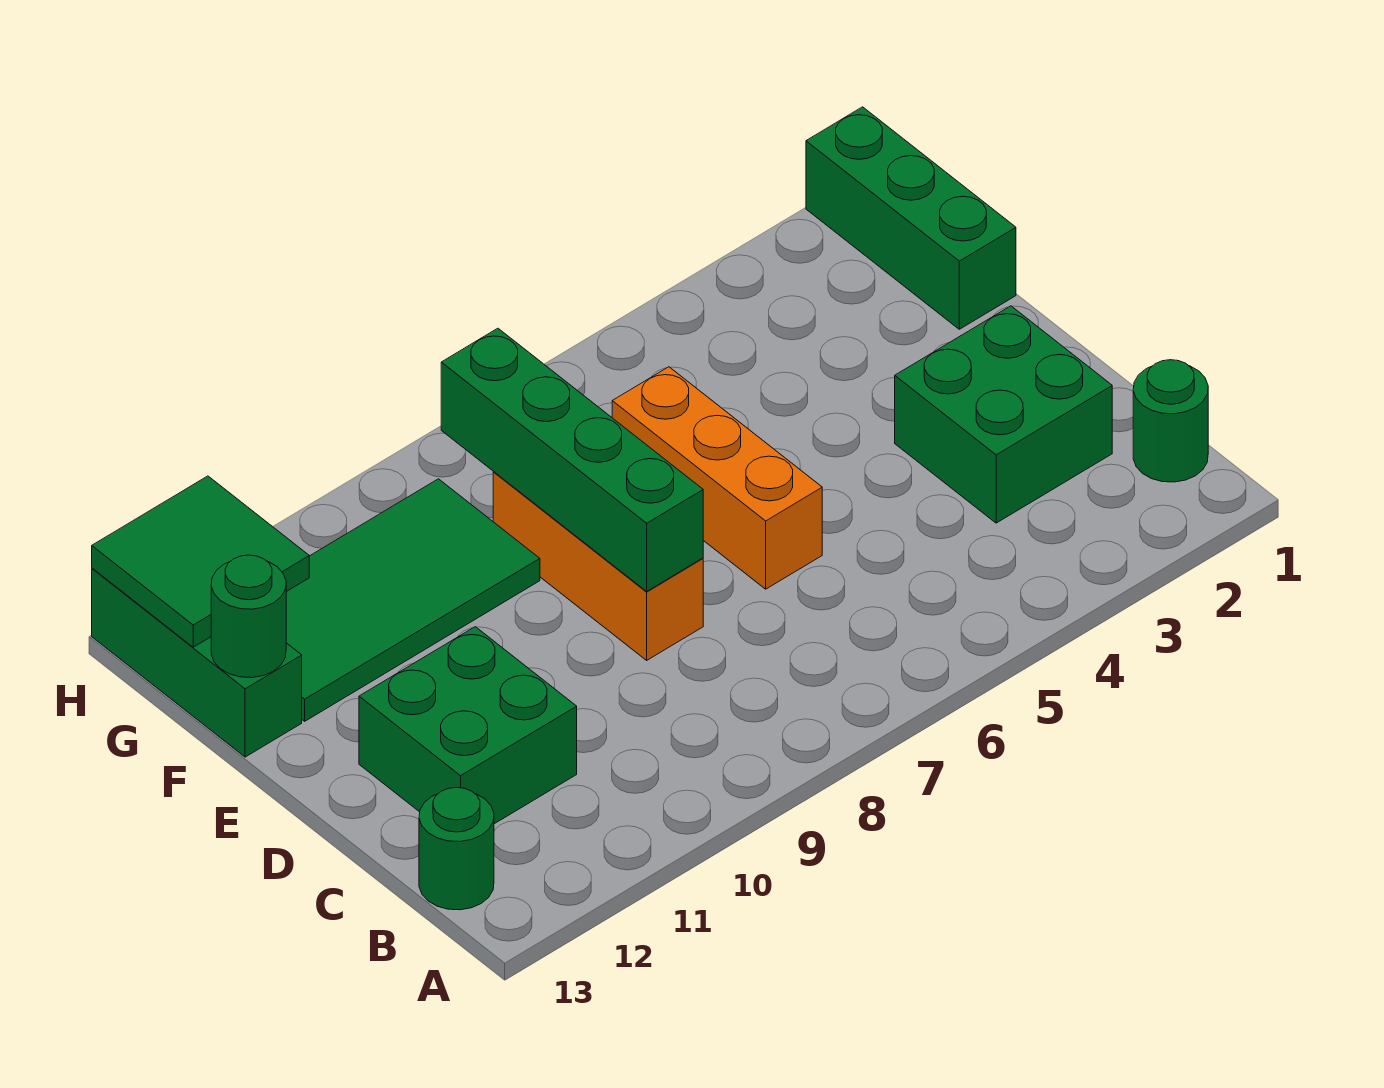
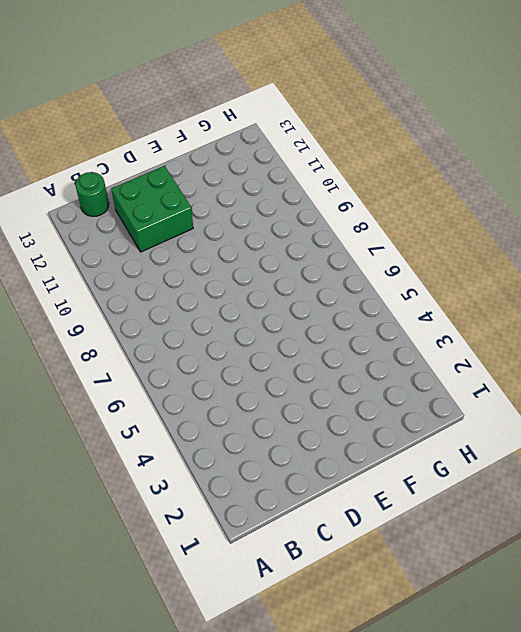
none -> green 1x1 round brick [1133,360,1208,482]
none -> green 2x2 brick [895,306,1112,523]
none -> orange 1x3 brick [612,367,822,589]

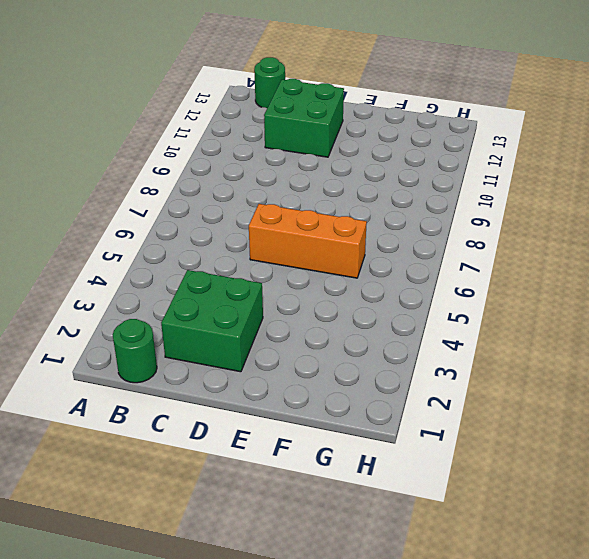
none -> orange 1x3 brick [493,472,703,660]
none -> green 1x3 brick [806,107,1016,329]
none -> green 2x4 tile [286,479,540,721]

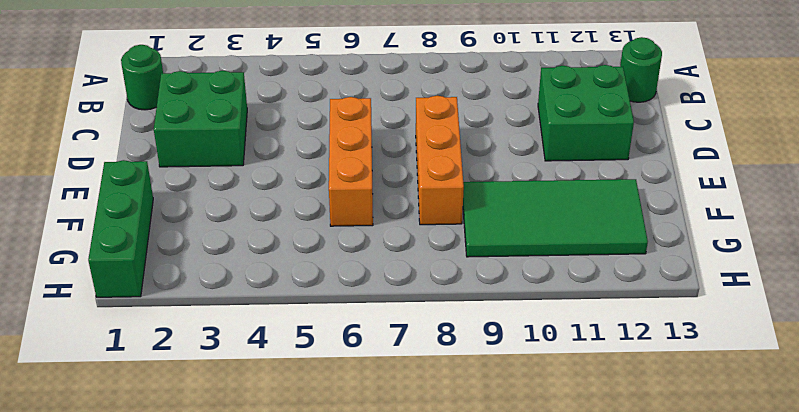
none -> green 1x3 brick [92,568,302,757]
none -> green 1x4 brick [441,328,703,591]
none -> green 1x1 round brick [211,555,286,678]

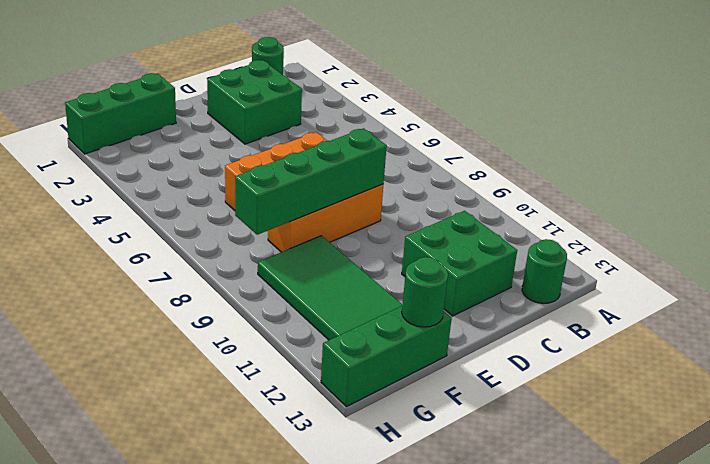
none -> green 2x2 tile [92,476,309,647]

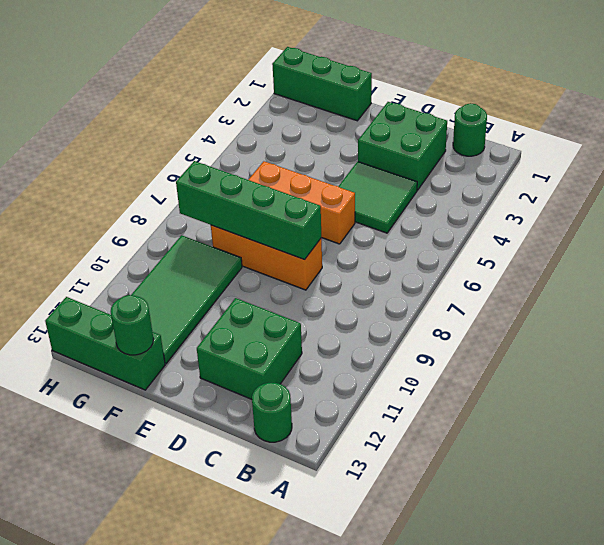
green 2x2 tile [338,162,417,233] -> green 2x2 tile moved to [92,476,309,647]

